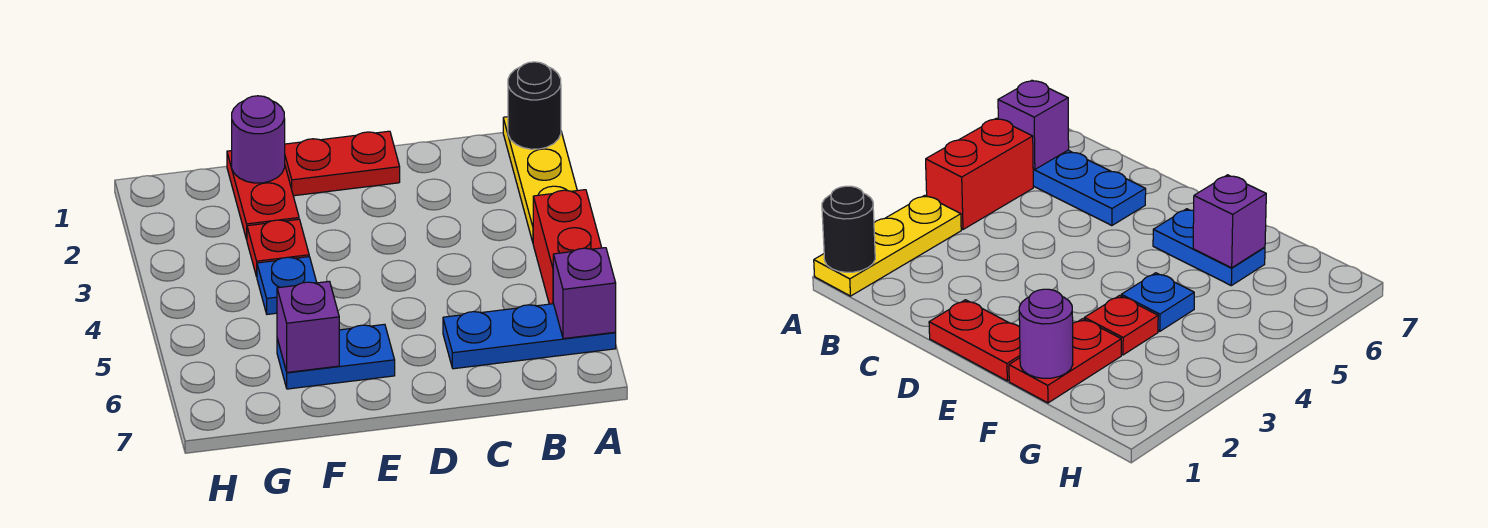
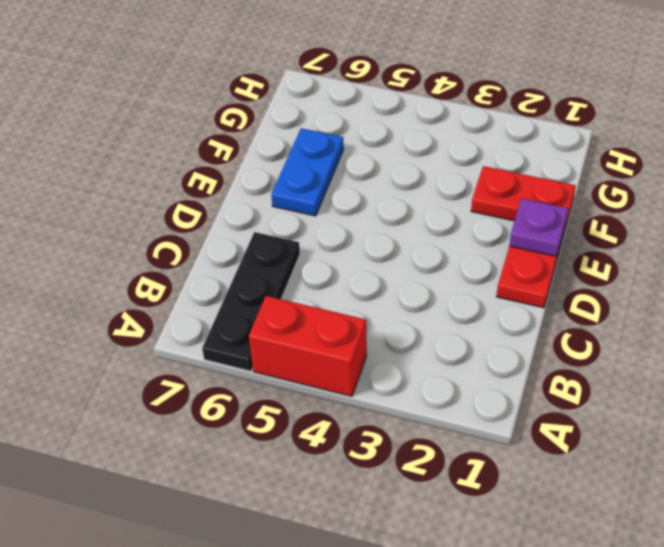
black 1x3 plate [202,232,300,371] -> blue 1x3 plate [443,304,616,369]
purple 1x1 plate [509,199,568,257] -> none
none -> yellow 1x3 plate [503,117,577,242]
none -> red 1x1 plate [247,219,309,277]
none -> blue 1x1 plate [257,257,317,314]

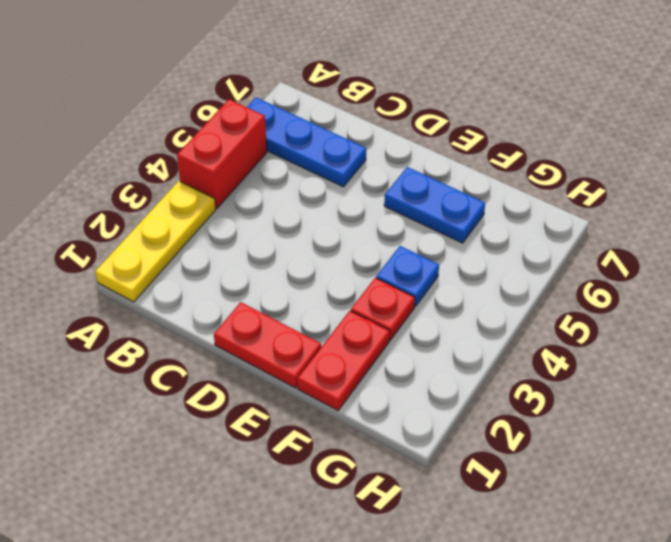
none -> black 1x1 round brick [508,62,561,149]
none -> purple 1x1 brick [553,248,616,339]
none -> purple 1x1 round brick [232,96,285,183]

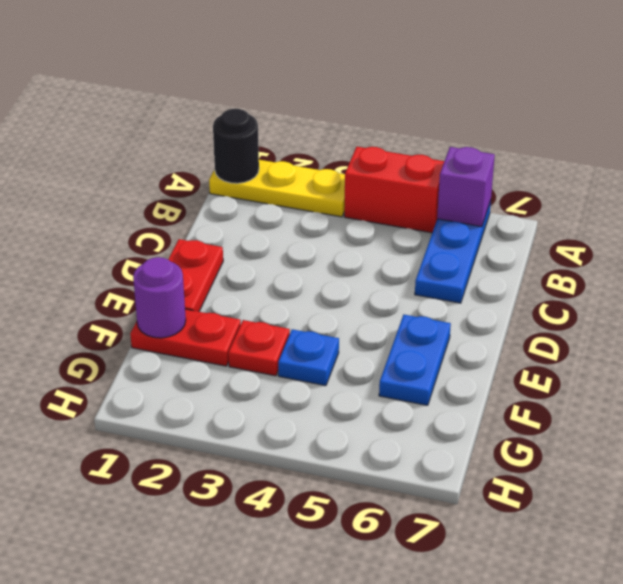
none -> purple 1x1 brick [277,281,339,372]

